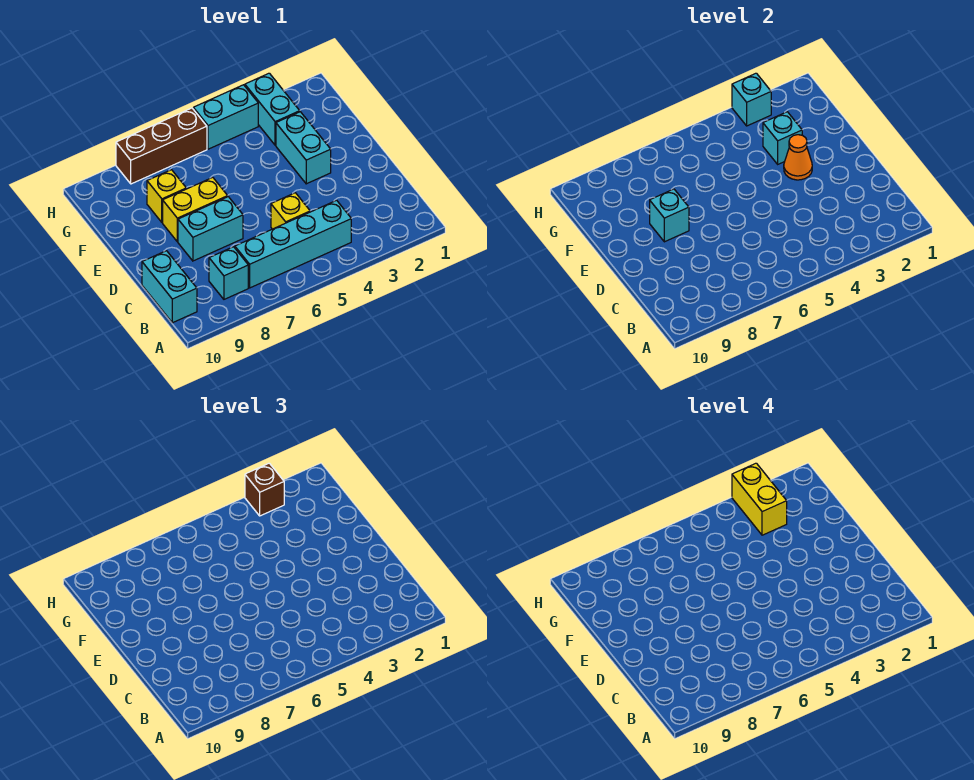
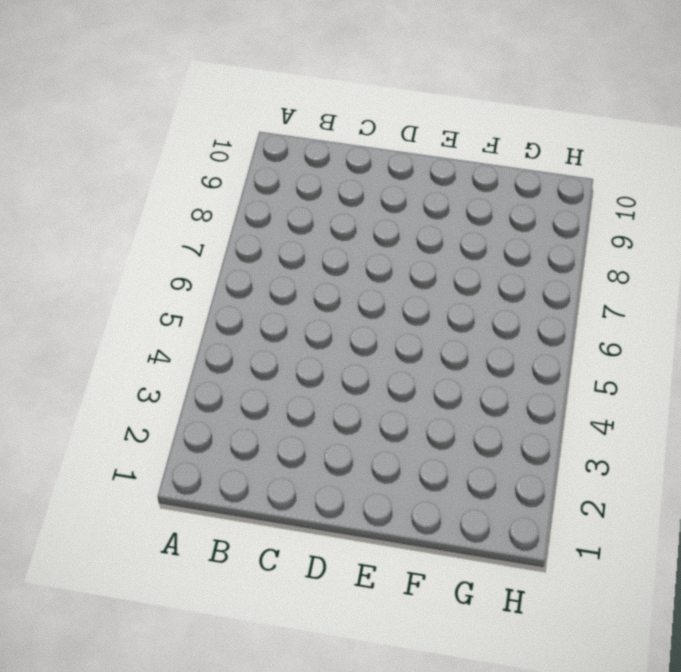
none -> cyan 1x4 brick [235,200,351,288]
none -> cyan 1x1 brick [209,247,248,299]
none -> cyan 1x2 brick [142,251,197,323]

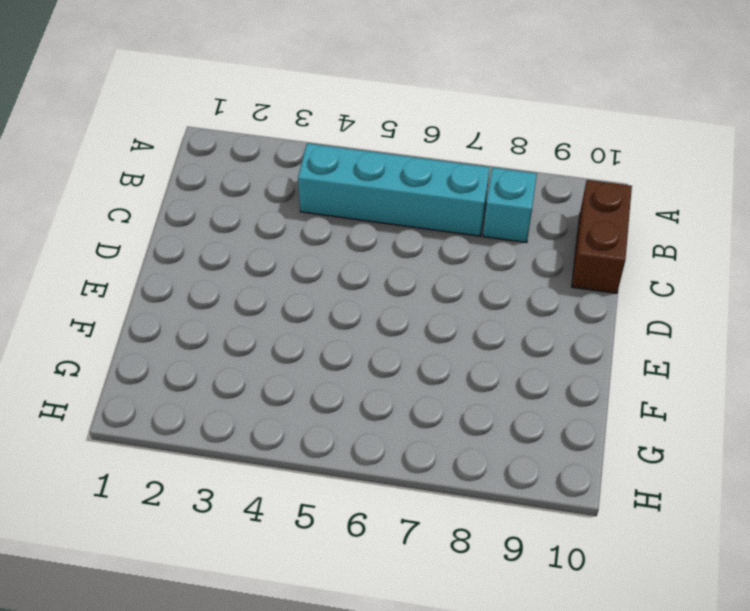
brown 1x2 brick [572,180,632,293] -> cyan 1x2 brick [142,251,197,323]
none -> yellow 1x1 brick [271,193,310,229]
none -> cyan 1x2 brick [178,197,243,261]
none -> cyan 1x2 brick [276,112,331,184]

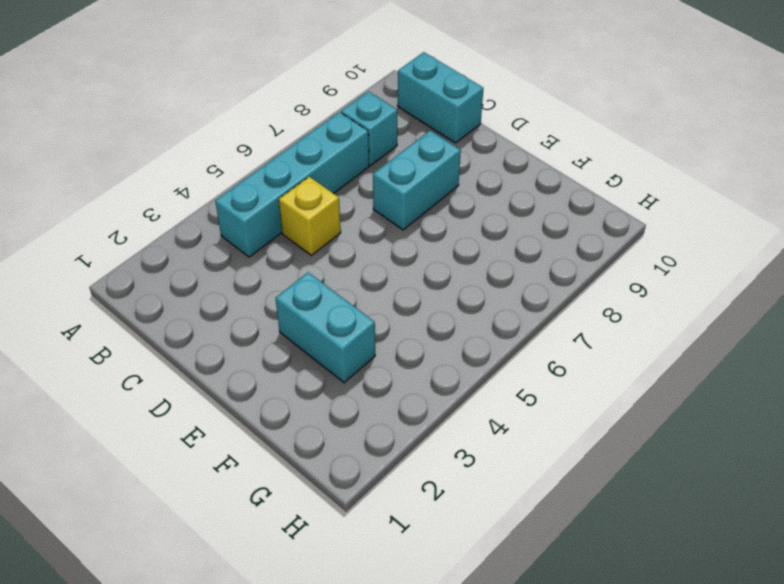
none -> yellow 1x2 brick [163,177,228,242]
none -> yellow 1x1 brick [147,170,186,222]
none -> cyan 1x2 brick [245,73,300,145]

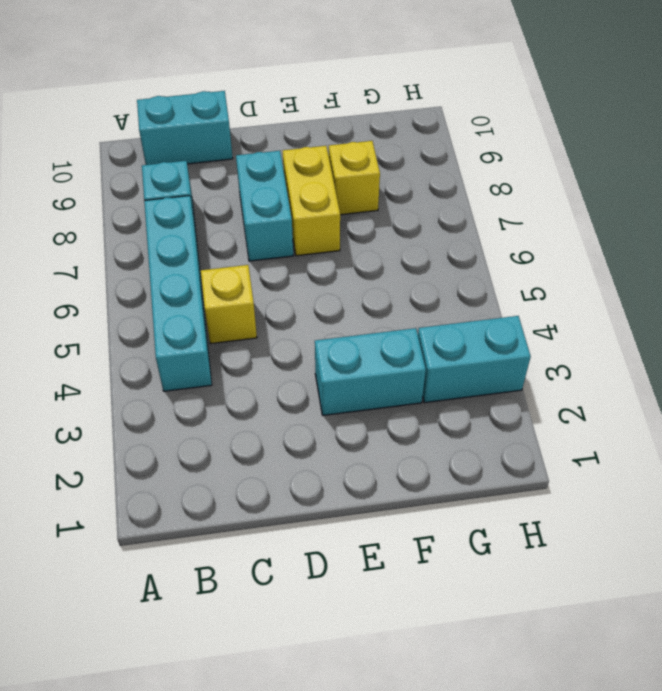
none -> cyan 1x2 brick [193,85,258,149]
none -> brown 1x3 brick [116,108,207,184]
none -> orange 1x1 cone [784,135,812,180]

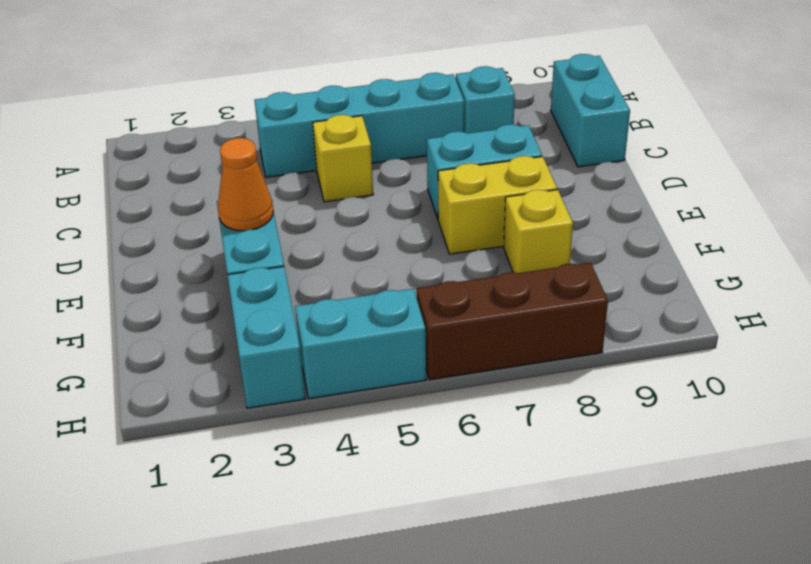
none -> cyan 1x1 brick [650,189,689,242]
none -> cyan 1x1 brick [763,112,802,164]
none -> cyan 1x1 brick [732,73,771,126]

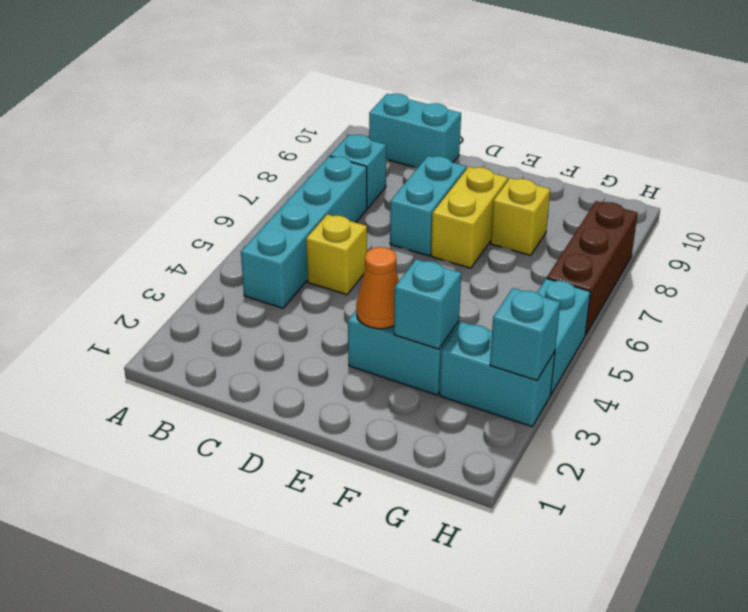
none -> cyan 1x1 brick [650,189,689,242]
none -> brown 1x1 brick [245,463,284,516]
none -> yellow 1x2 brick [732,463,787,535]

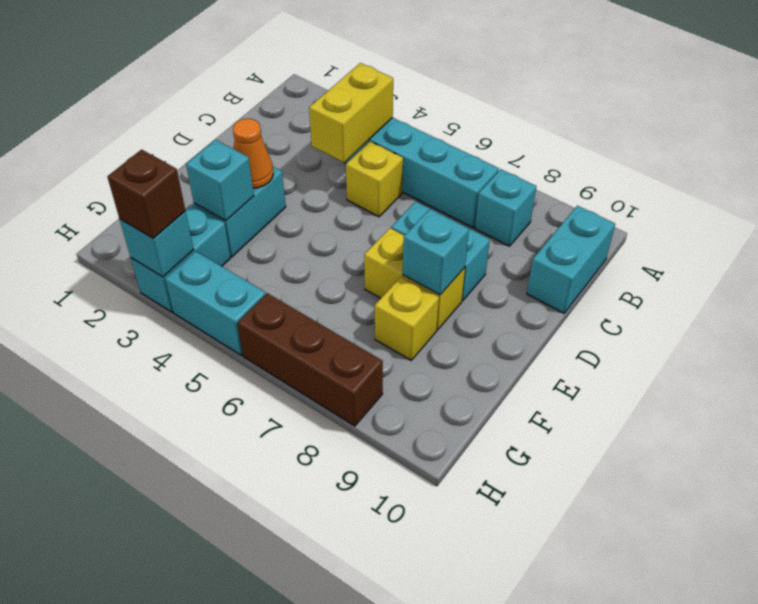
yellow 1x2 brick [309,63,393,162] -> yellow 1x2 brick moved to [732,463,787,535]

